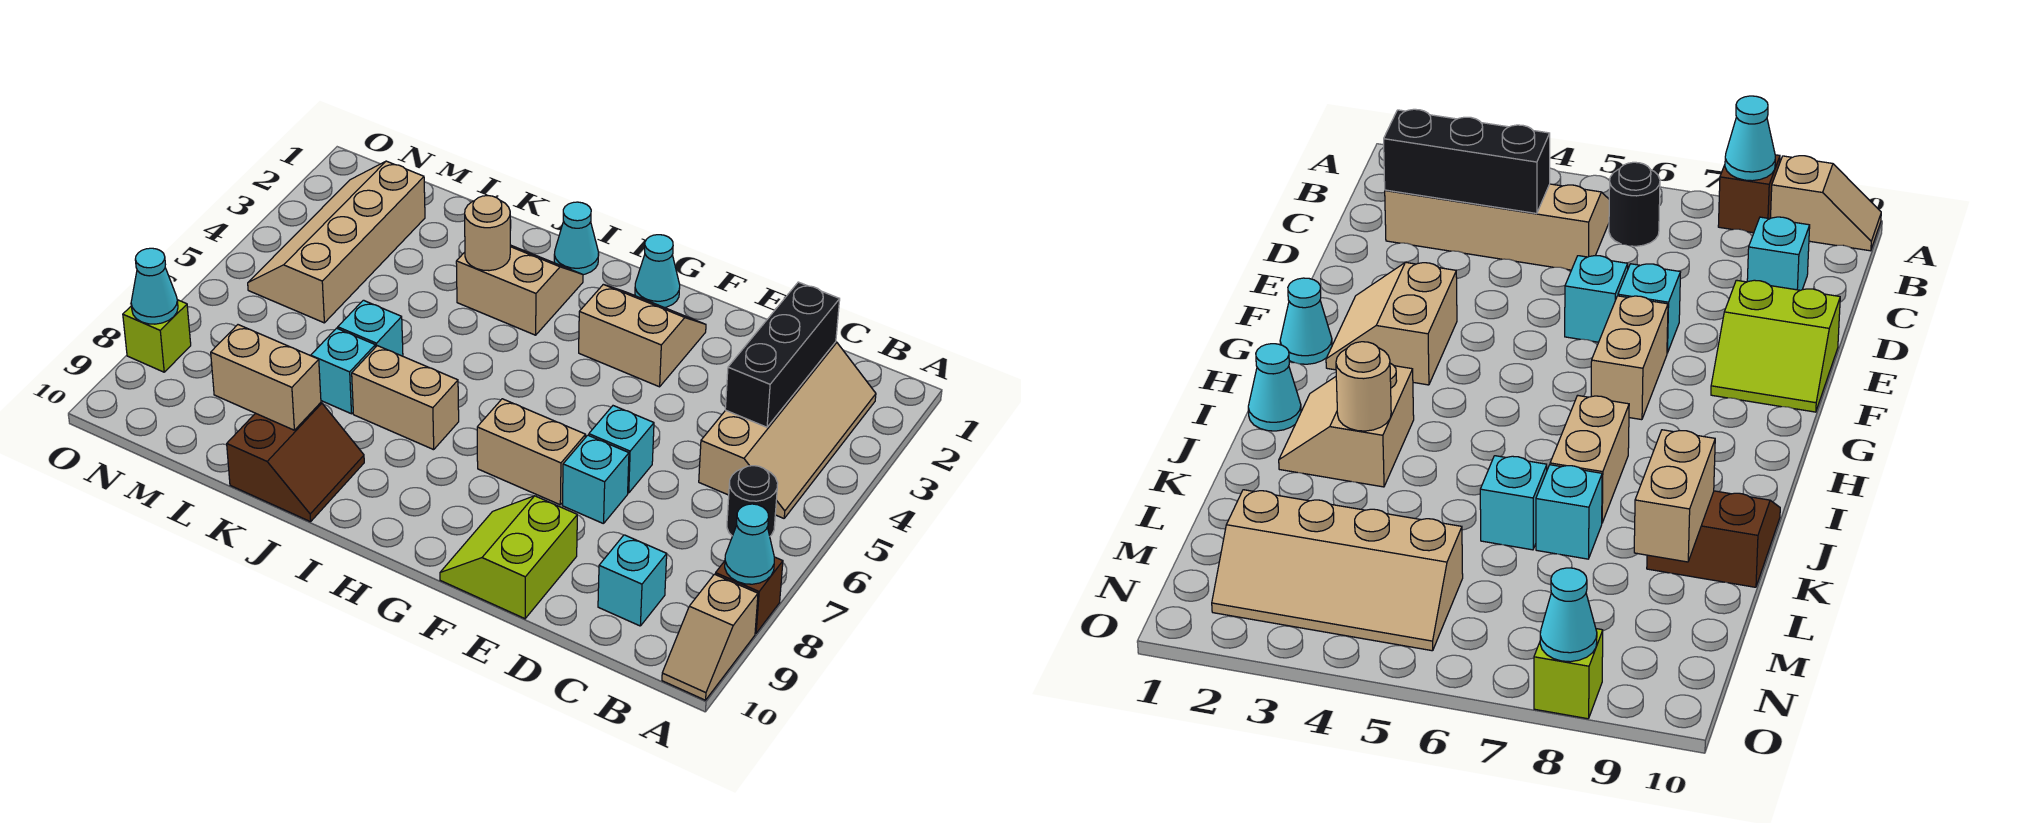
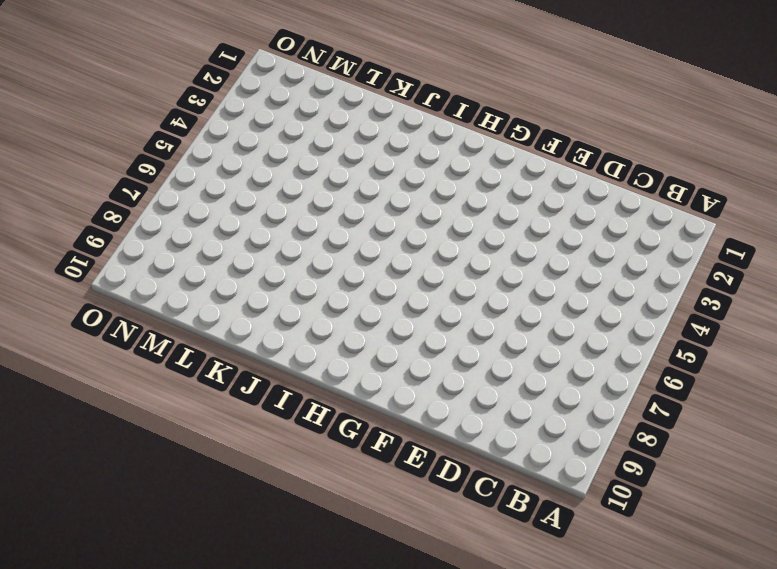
none -> brown 1x1 brick [715,557,783,633]
none -> tan 1x2 slope [662,574,758,700]
none -> tan 2x4 slope [699,342,876,518]

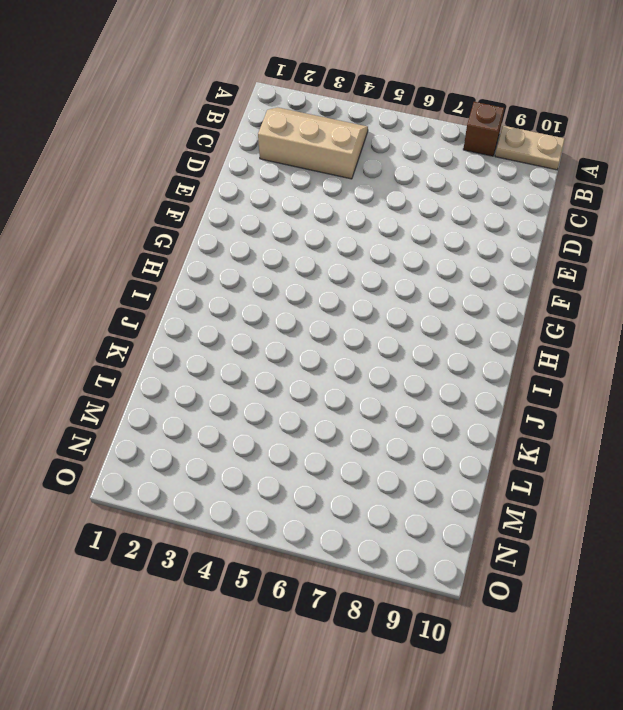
tan 1x2 plate [495,126,565,170] -> tan 1x2 slope [662,574,758,700]
tan 2x3 slope [258,107,368,179] -> tan 2x4 slope [699,342,876,518]
none -> black 1x1 round brick [727,466,778,536]
none -> cyan 1x1 brick [598,535,667,626]
none -> cyan 1x1 brick [589,406,654,493]

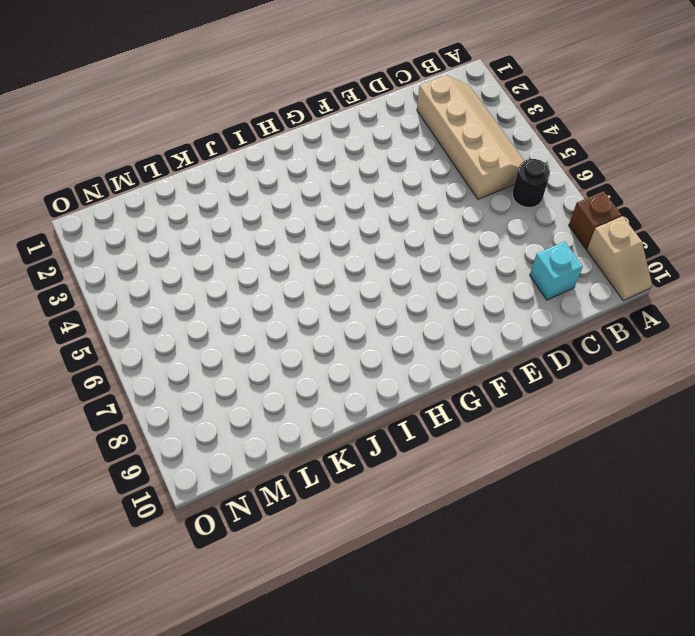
none -> cyan 1x1 brick [589,406,654,493]
none -> cyan 1x1 brick [562,435,629,524]
none -> lime 2x2 slope [440,496,577,619]

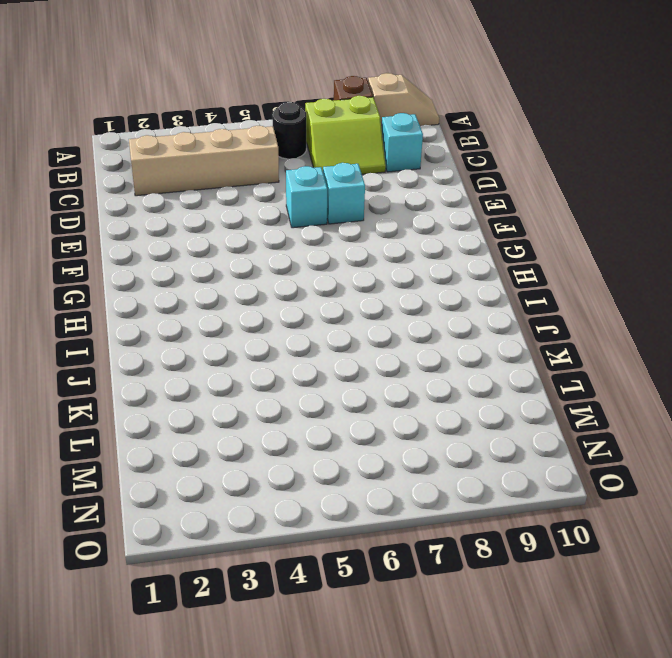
lime 2x2 slope [305,96,386,174] -> lime 2x2 slope moved to [440,496,577,619]
none -> tan 2x2 slope [579,284,706,387]
none -> tan 1x2 brick [477,399,586,505]
none -> cyan 1x1 cone [635,235,680,308]

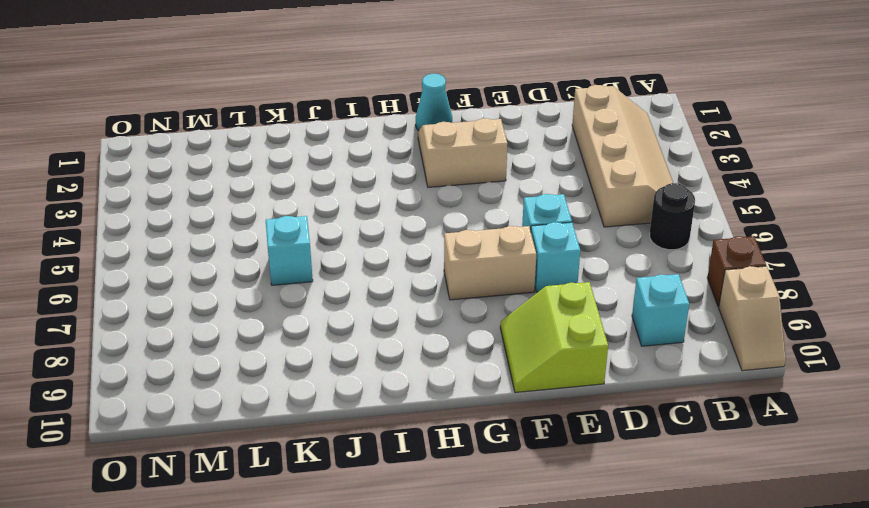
none -> cyan 1x1 cone [554,202,599,275]
none -> tan 2x2 slope [456,245,583,335]
none -> tan 1x2 brick [352,346,459,450]

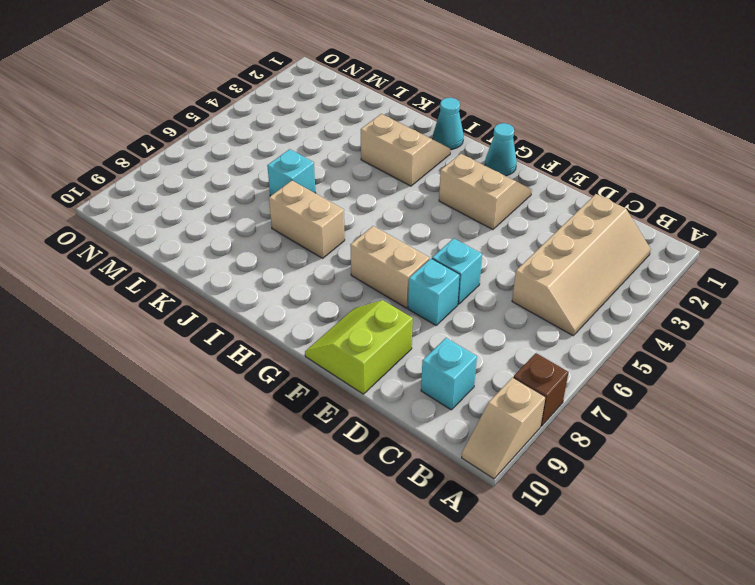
none -> black 1x1 round brick [727,466,778,536]
none -> brown 2x2 slope [227,403,364,522]
none -> cyan 1x1 brick [311,328,375,414]

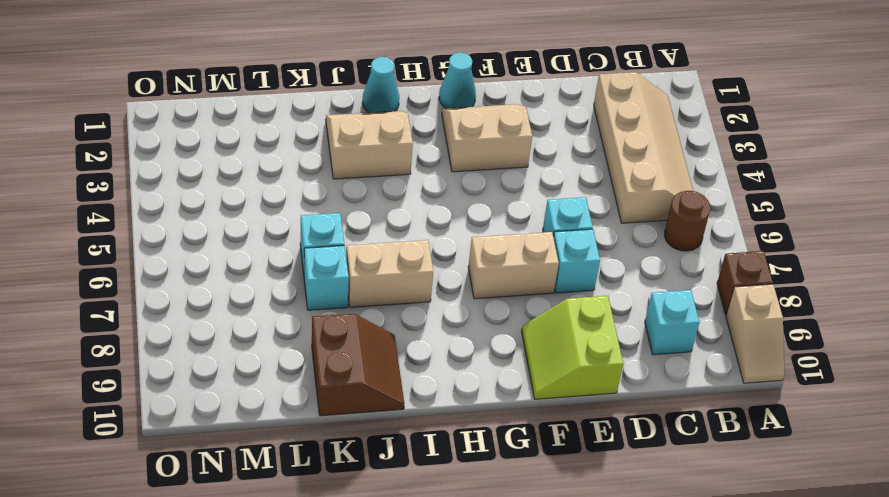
brown 1x1 round brick [665,191,710,251] -> black 1x1 round brick [727,466,778,536]
none -> tan 2x4 slope [248,161,425,323]
none -> lime 1x1 brick [123,300,191,372]
none -> cyan 1x1 cone [725,504,774,584]

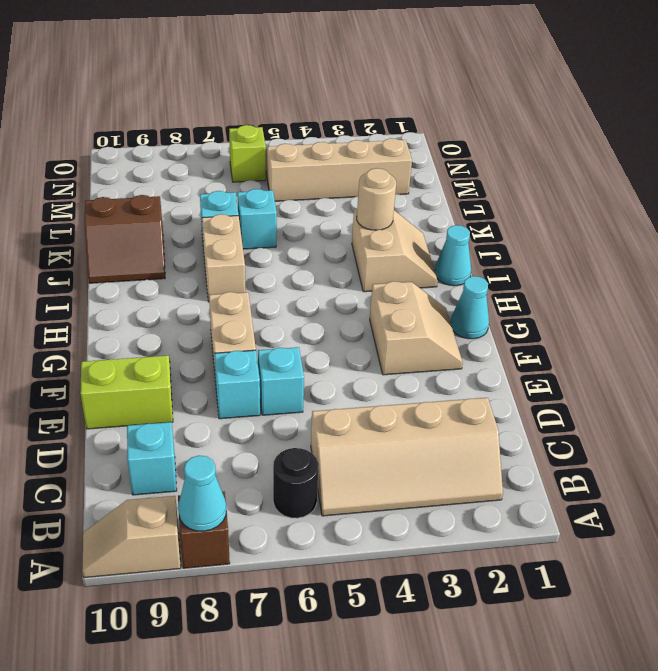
lime 1x1 brick [229,125,266,182] -> lime 1x1 brick moved to [123,300,191,372]
none -> black 1x3 brick [725,282,840,427]
none -> tan 1x2 brick [211,325,321,430]
none -> cyan 1x1 cone [131,248,178,324]

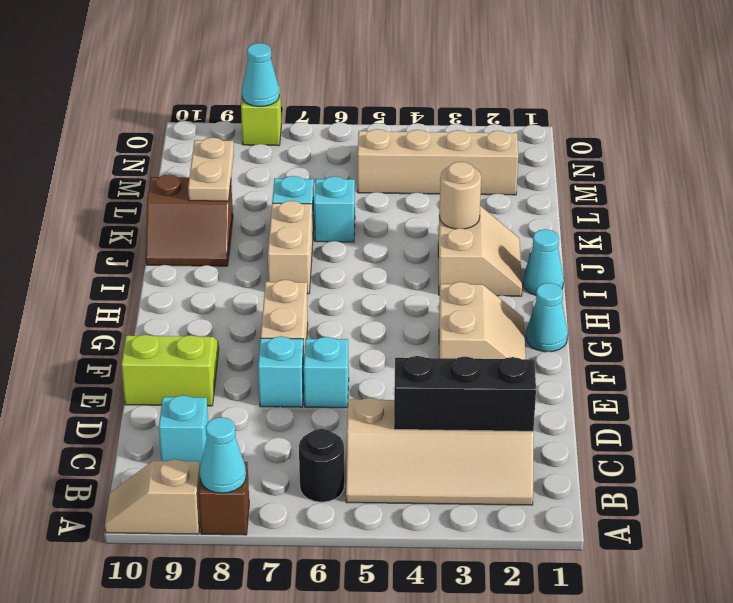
tan 1x2 plate [188,138,234,201] -> tan 1x2 brick [211,325,321,430]

